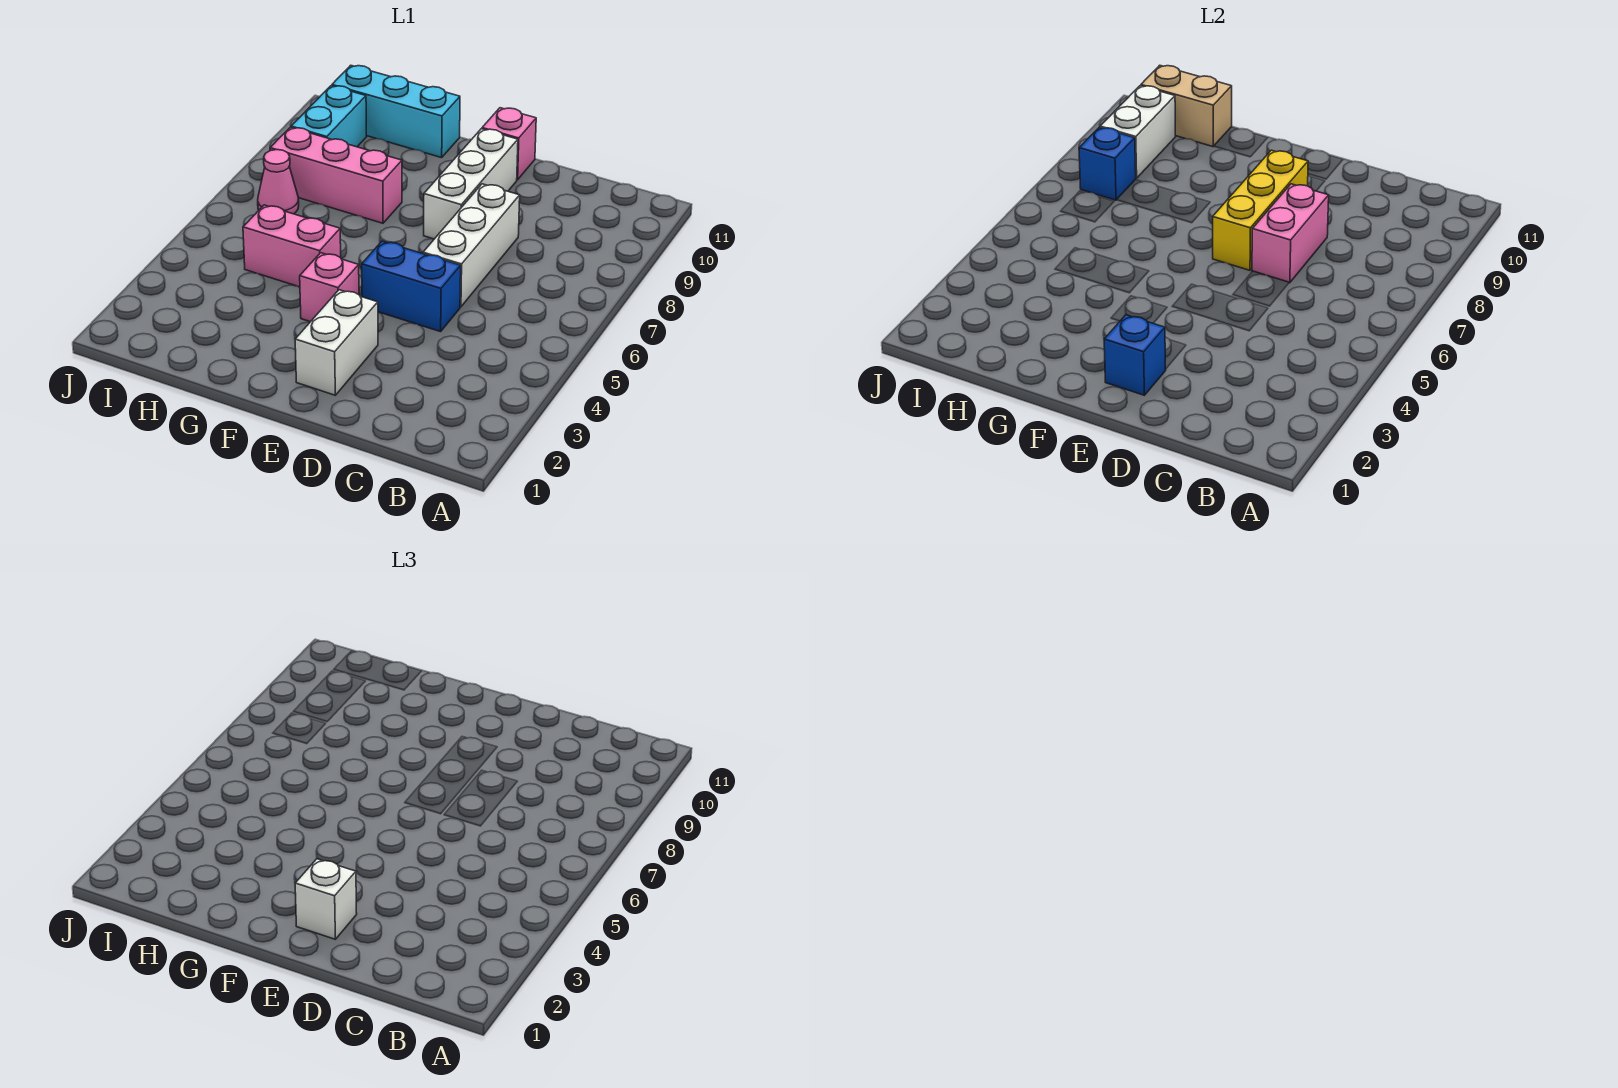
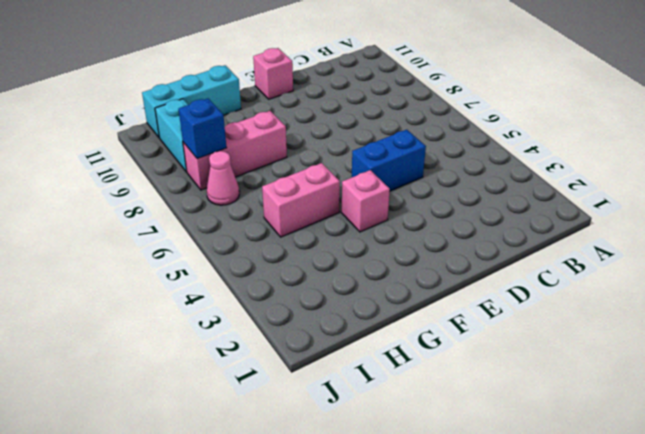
none -> white 1x3 brick [423,184,520,307]
none -> white 1x2 brick [295,290,378,395]
none -> white 1x3 brick [424,129,518,239]

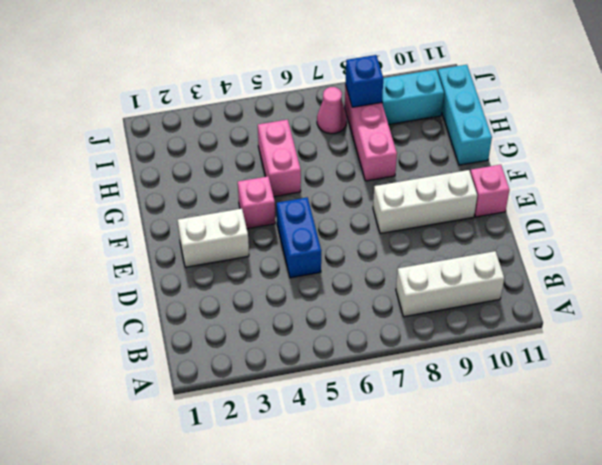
white 1x3 brick [396,251,504,317] -> white 1x3 brick moved to [423,184,520,307]
none -> pink 1x2 brick [1252,184,1329,283]
none -> blue 1x1 brick [1104,315,1166,395]
none -> yellow 1x3 brick [1213,150,1308,270]

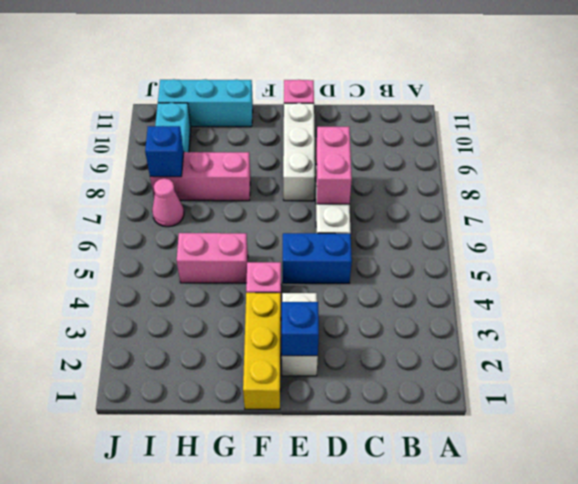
yellow 1x3 brick [243,293,281,409] -> yellow 1x3 brick moved to [1213,150,1308,270]
none -> tan 1x2 brick [1141,65,1232,147]
none -> white 1x2 brick [1100,86,1176,178]
none -> white 1x1 brick [295,859,357,939]

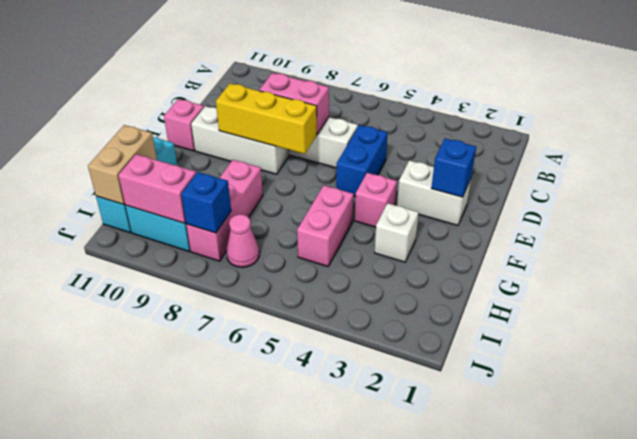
white 1x1 brick [375,203,419,262] -> white 1x1 brick moved to [295,859,357,939]
pink 1x2 brick [118,154,196,223] -> white 1x2 brick [1100,86,1176,178]

